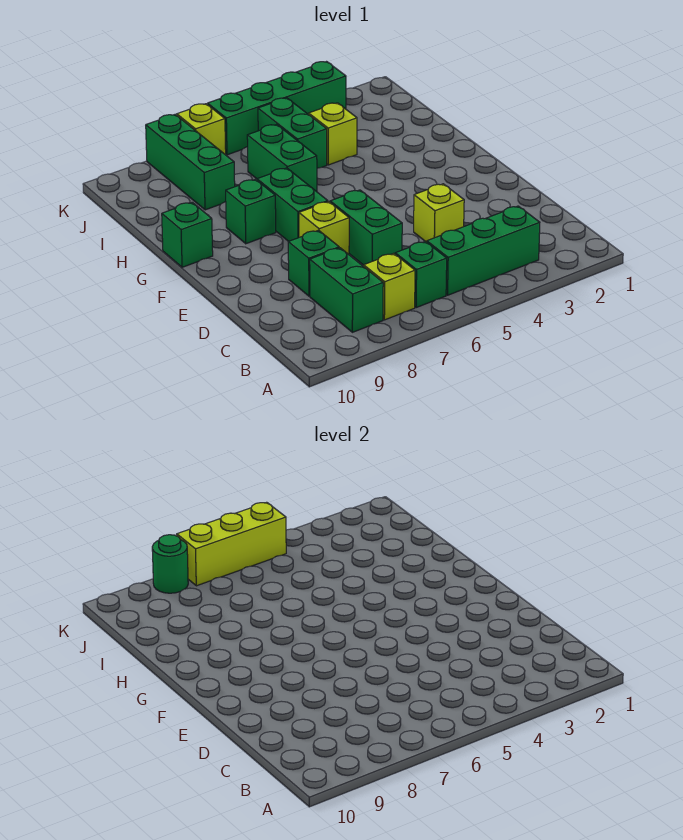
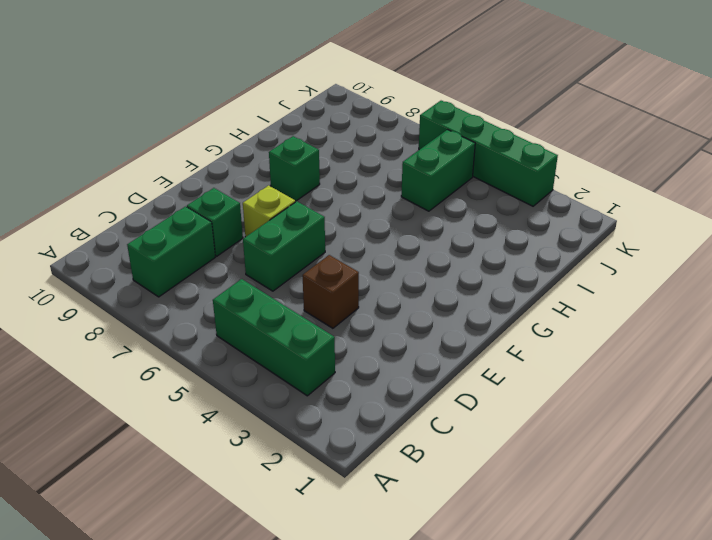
brown 1x1 brick [303,255,359,328] -> lime 1x1 brick [414,184,464,242]
none -> green 1x1 brick [395,241,447,308]
none -> lime 1x1 brick [364,253,415,320]
none -> green 1x2 brick [257,168,328,241]

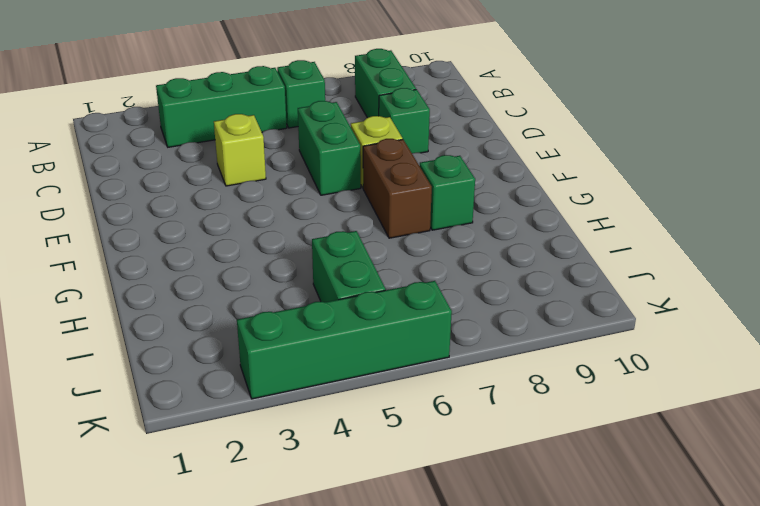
brown 1x2 brick [363,139,432,238] -> green 1x2 brick [257,168,328,241]
none -> lime 1x1 brick [364,253,415,320]
none -> green 1x1 brick [162,202,213,267]
none -> green 1x2 brick [247,125,317,192]

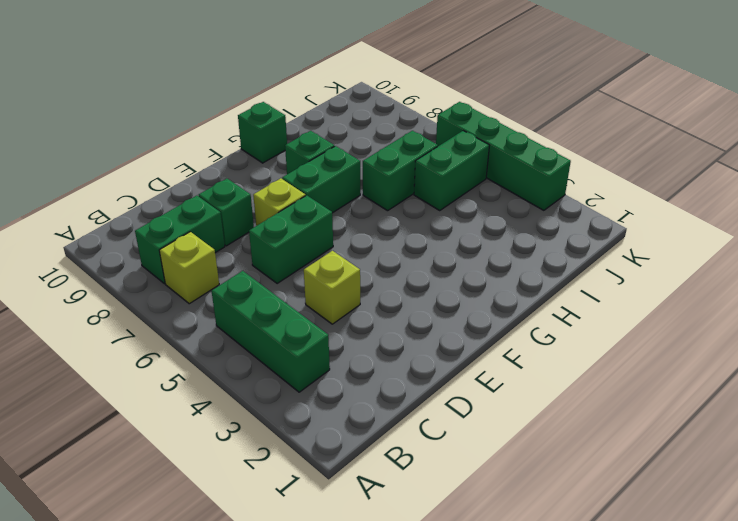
none -> green 1x1 brick [395,241,447,308]
none -> lime 1x1 brick [309,103,357,165]
none -> green 1x3 brick [146,115,235,210]

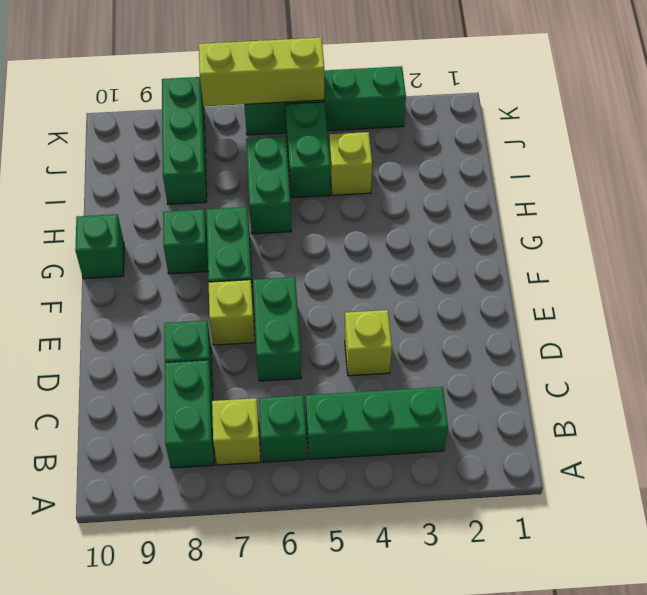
none -> lime 1x1 brick [177,104,226,155]
none -> green 1x1 round brick [152,535,188,593]

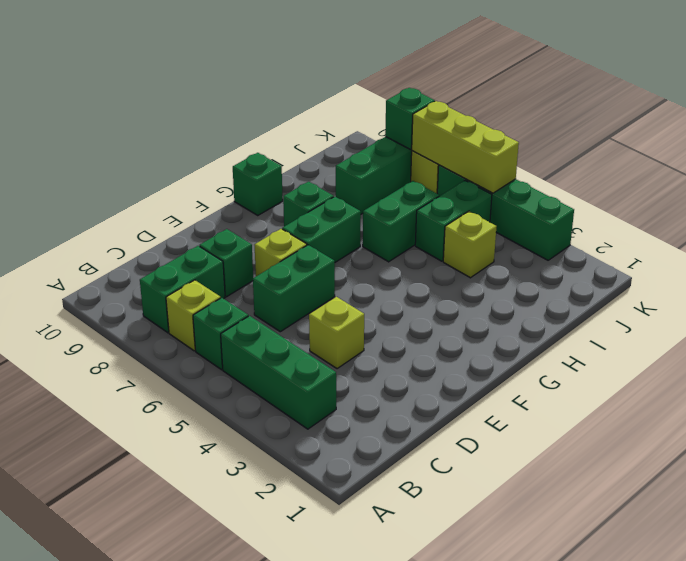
green 1x1 brick [385,88,435,150] -> green 1x1 round brick [152,535,188,593]

